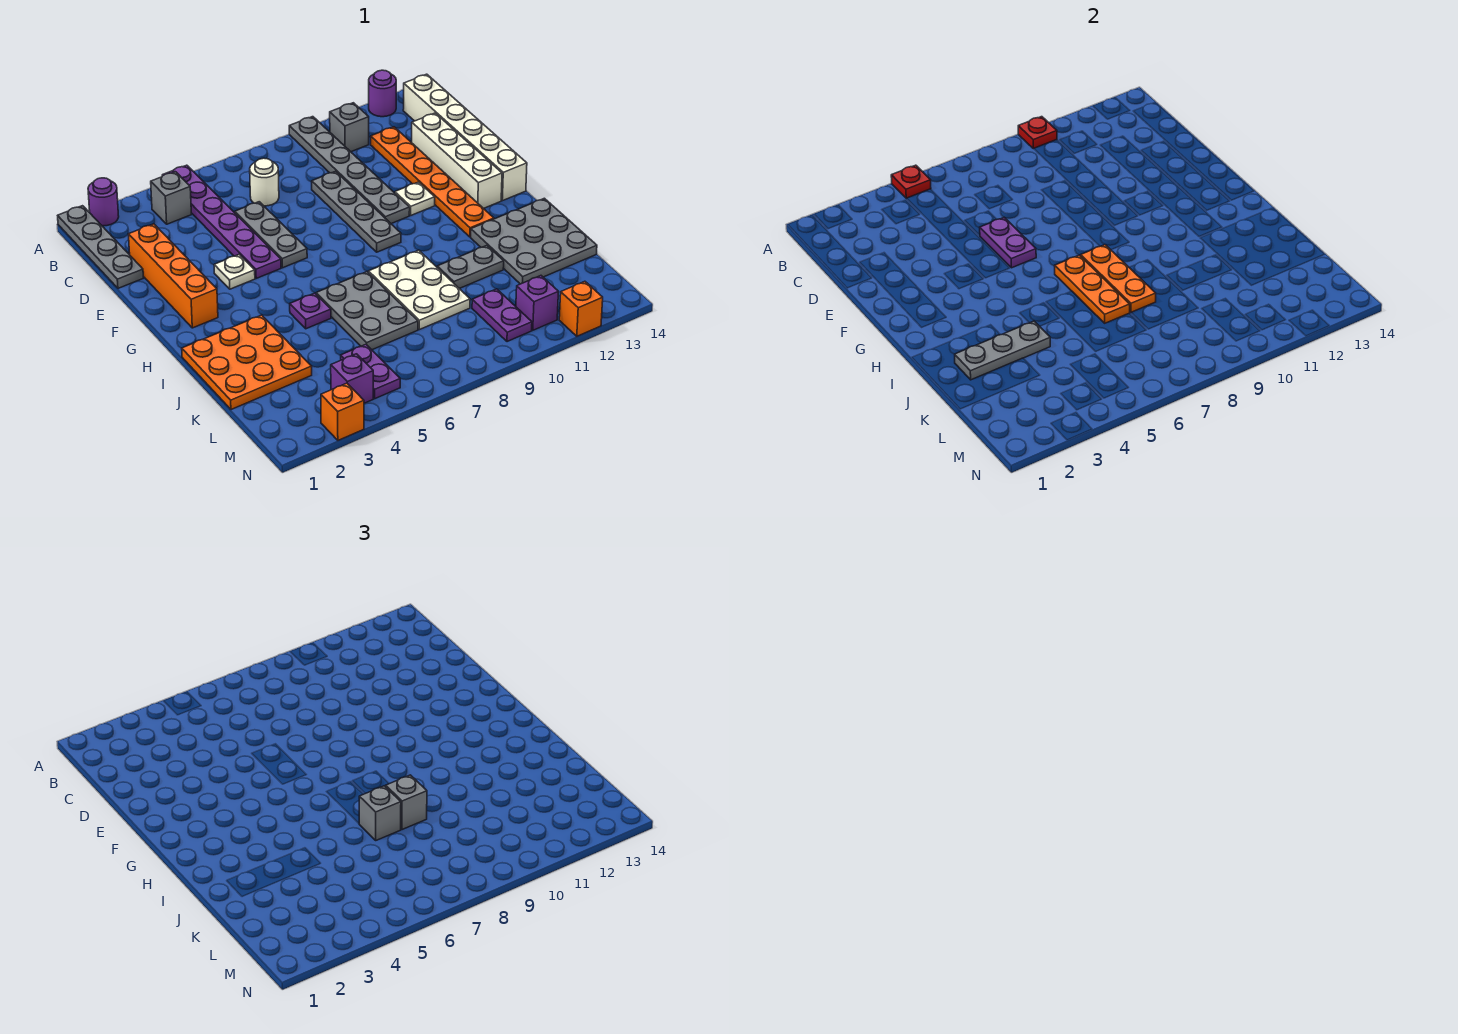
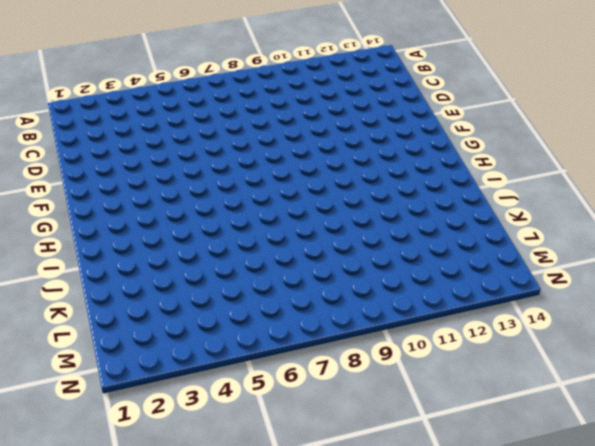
none -> grey 1x4 plate [58,206,143,288]
none -> purple 1x1 round brick [88,178,119,226]
none -> purple 1x6 plate [162,165,281,278]
none -> grey 1x6 plate [289,117,410,224]

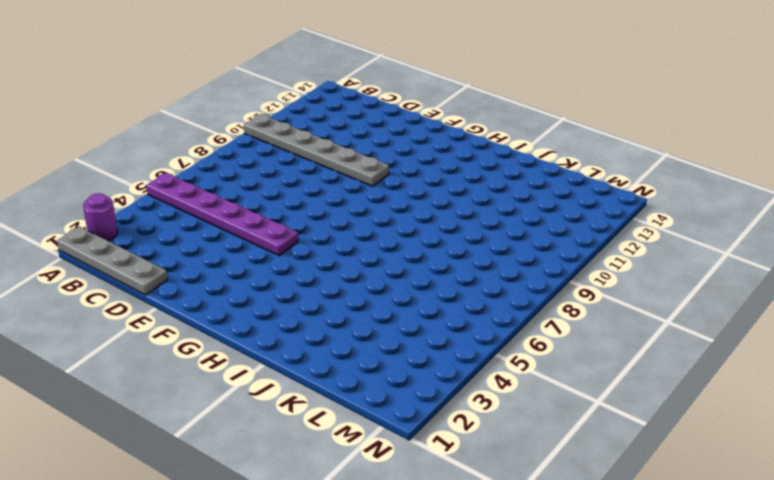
none -> purple 1x1 round brick [369,70,396,117]
none -> grey 1x1 brick [151,172,191,224]
none -> grey 1x1 brick [330,103,369,152]
none -> white 1x6 brick [403,74,527,201]

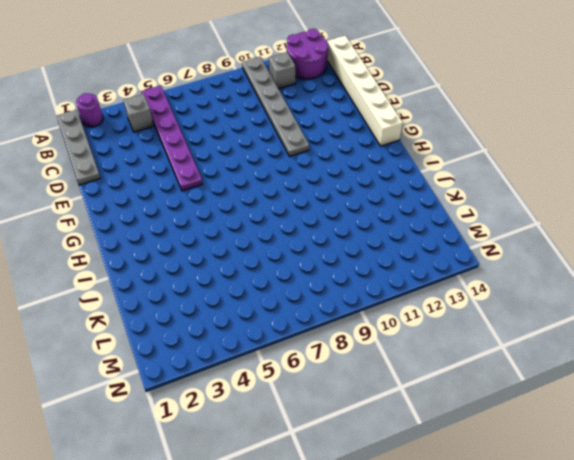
purple 2x2 round brick [287,29,328,79] -> purple 1x1 round brick [369,70,396,117]
none -> white 1x1 round brick [250,158,279,206]
none -> orange 1x6 plate [371,127,494,237]
none -> orange 1x4 brick [128,224,218,328]
none -> grey 1x3 plate [234,202,307,268]

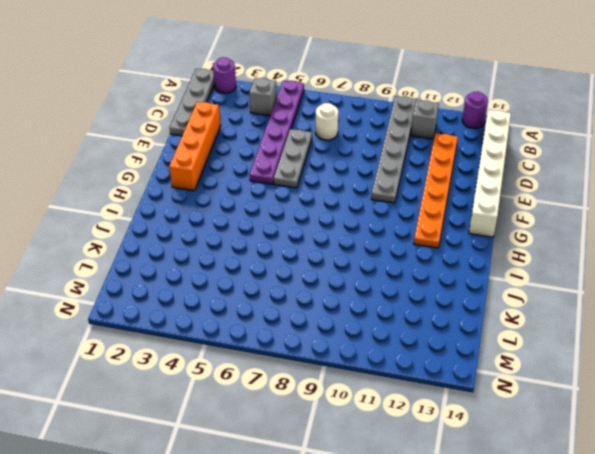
none -> grey 1x4 plate [312,171,401,252]
none -> white 1x4 brick [412,113,502,209]
none -> white 1x1 plate [214,254,255,289]
none -> white 1x1 plate [395,182,435,215]

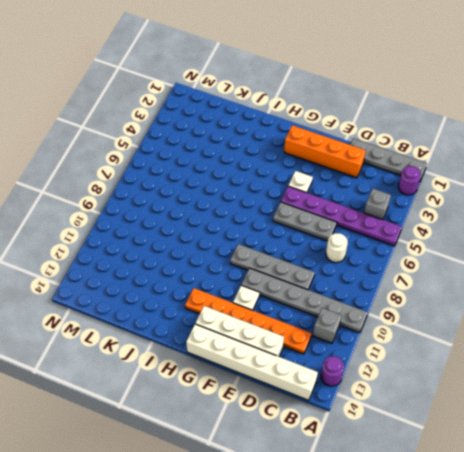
none -> orange 3x3 plate [182,315,312,410]
none -> purple 1x1 plate [290,293,331,329]
none -> grey 2x3 plate [316,272,418,350]
none -> white 2x3 plate [369,250,470,330]

